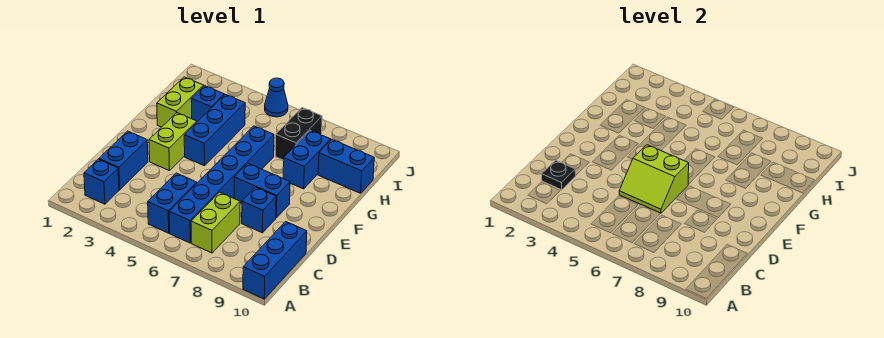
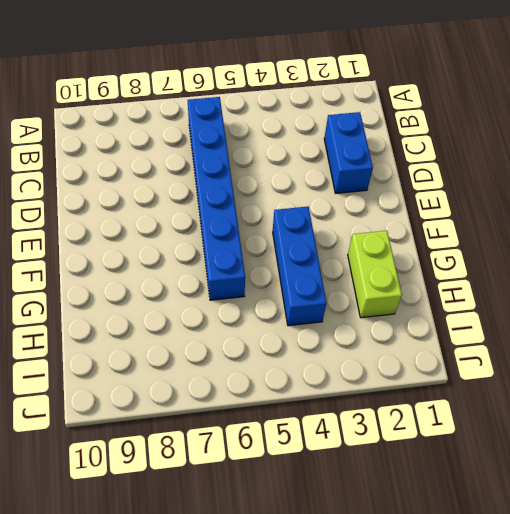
none -> blue 1x3 brick [243,222,307,299]
none -> blue 1x1 brick [84,159,119,204]
none -> blue 1x2 brick [148,173,197,233]

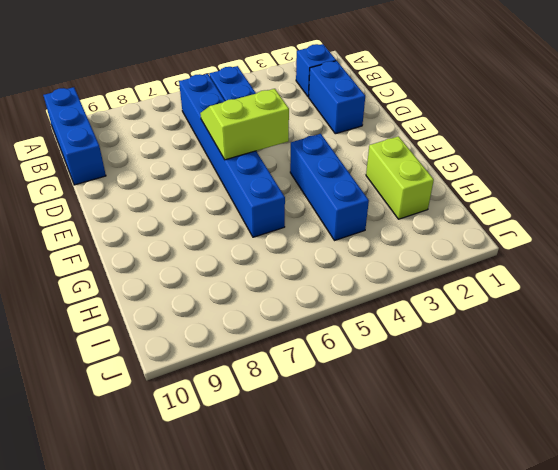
none -> lime 1x2 brick [191,192,240,253]
none -> blue 1x1 brick [242,187,276,233]
none -> lime 1x2 brick [149,113,197,171]

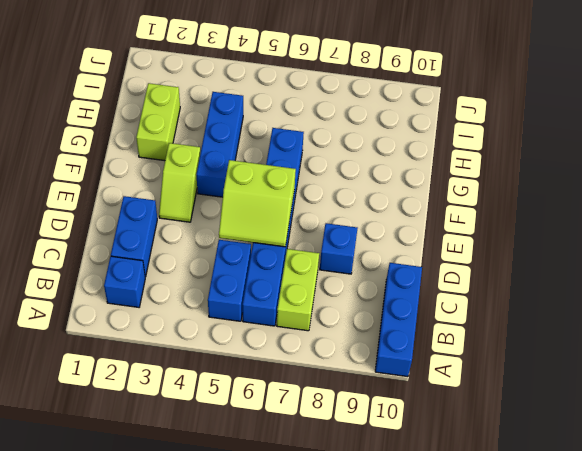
lime 1x2 slope [159,143,201,222] -> lime 1x2 brick [149,113,197,171]
none -> blue 1x2 brick [234,163,290,218]
none -> blue 1x2 brick [283,130,331,189]
none -> blue 1x1 brick [191,86,224,122]

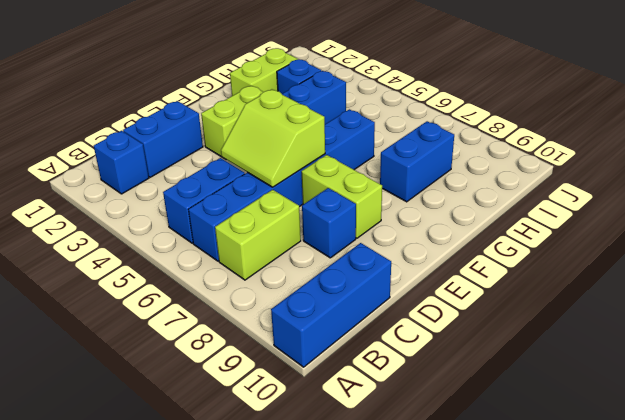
lime 1x2 brick [301,155,382,238] -> blue 1x2 brick [234,163,290,218]
none -> black 1x2 brick [275,108,322,160]
none -> blue 1x2 brick [318,139,374,193]
none -> blue 1x1 cone [265,78,288,117]

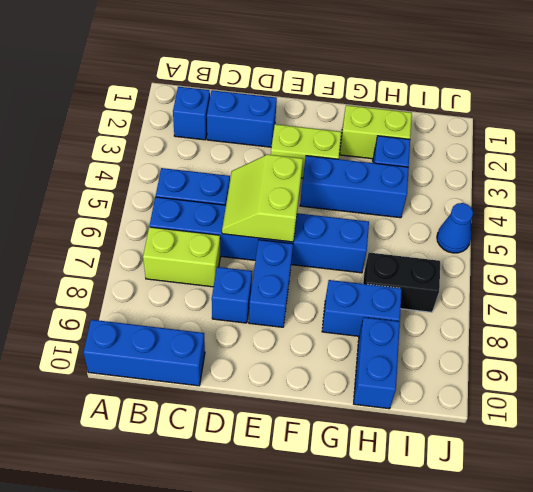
none -> black 1x1 plate [542,160,576,190]

